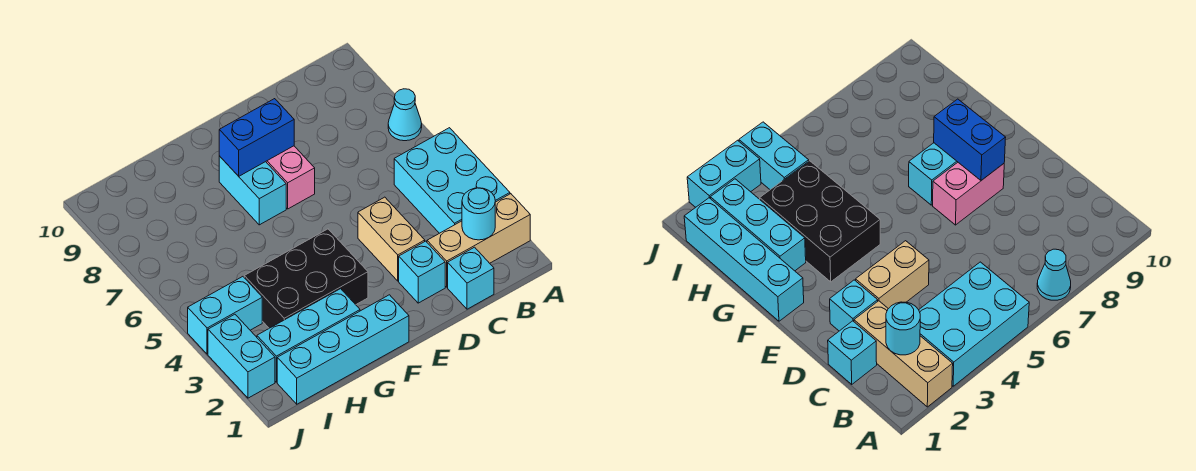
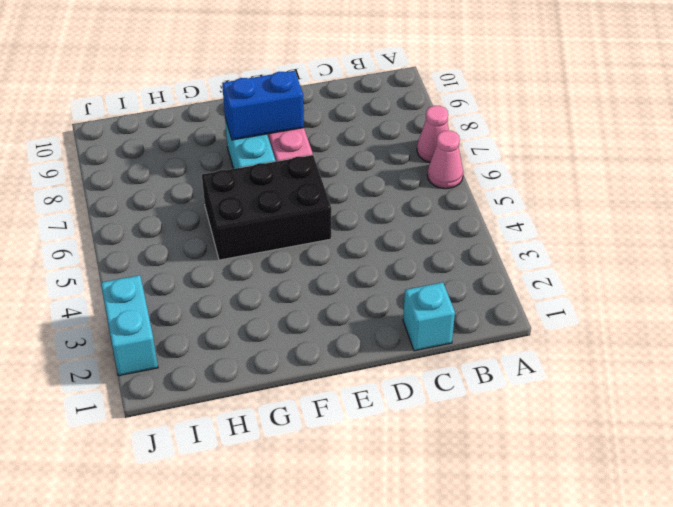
pink 1x1 cone [428,131,463,189] -> none
pink 1x1 cone [417,106,449,162] -> cyan 1x1 cone [388,89,422,141]
black 2x3 brick [202,155,331,260] -> black 2x3 brick moved to [244,229,368,328]
none -> tan 1x3 brick [427,194,530,287]
none -> cyan 2x3 brick [394,128,510,233]
none -> cyan 1x1 brick [399,241,445,303]

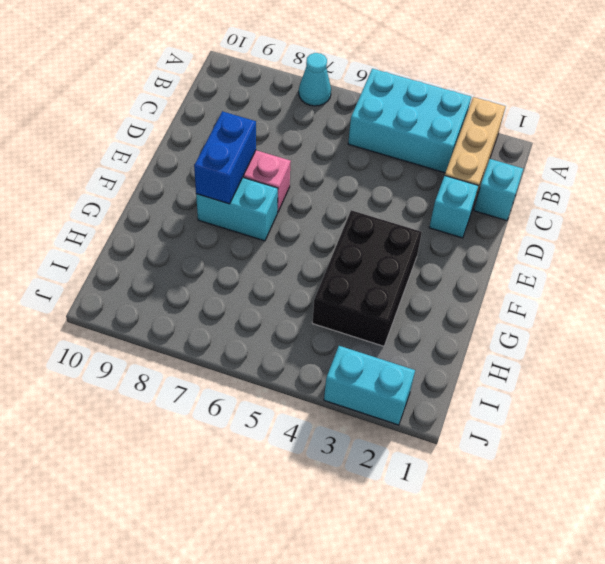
none -> tan 1x2 brick [358,197,425,281]
none -> cyan 1x4 brick [277,295,409,404]
none -> cyan 1x3 brick [257,289,360,382]

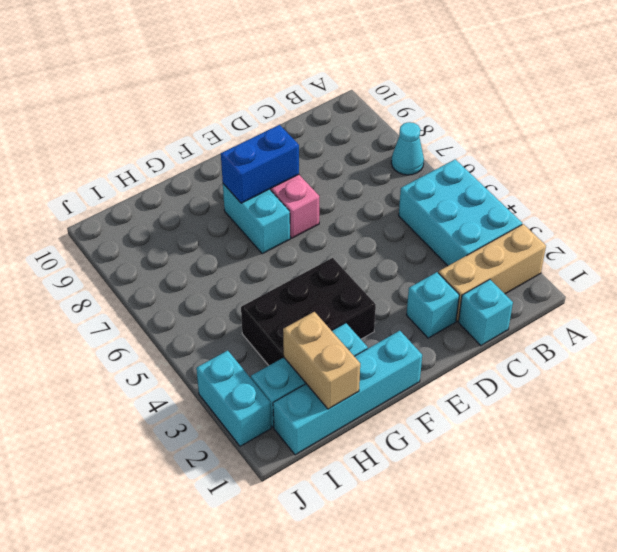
tan 1x2 brick [283,312,360,409] -> tan 1x2 brick moved to [358,197,425,281]
none -> cyan 1x2 brick [188,277,262,354]
none -> cyan 1x1 round brick [462,188,495,240]

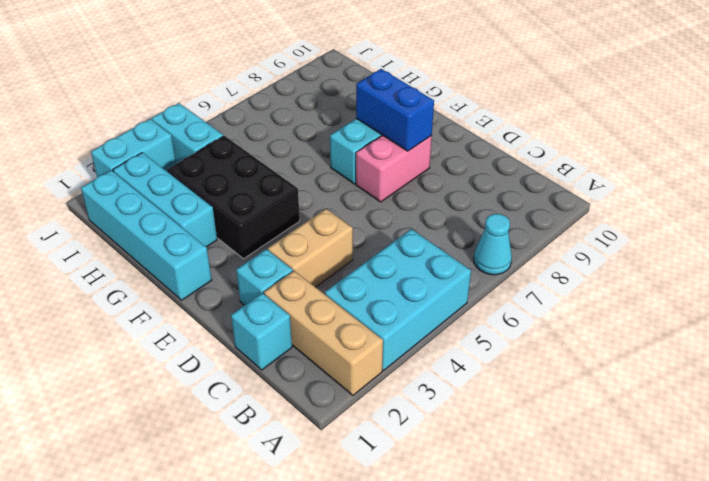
none -> cyan 1x1 round brick [462,188,495,240]

